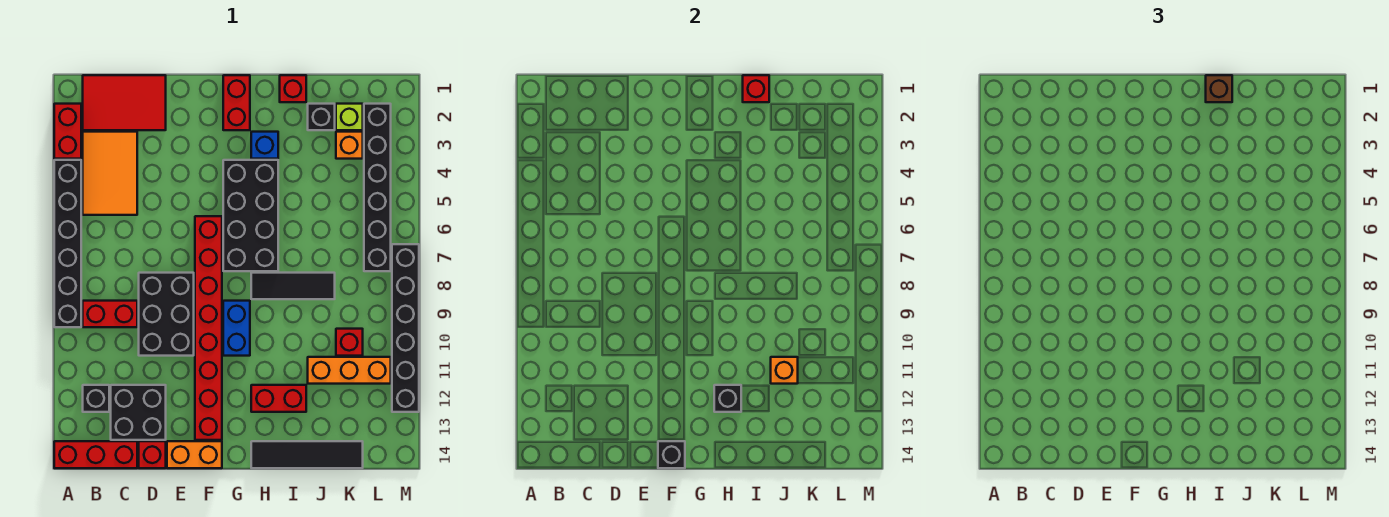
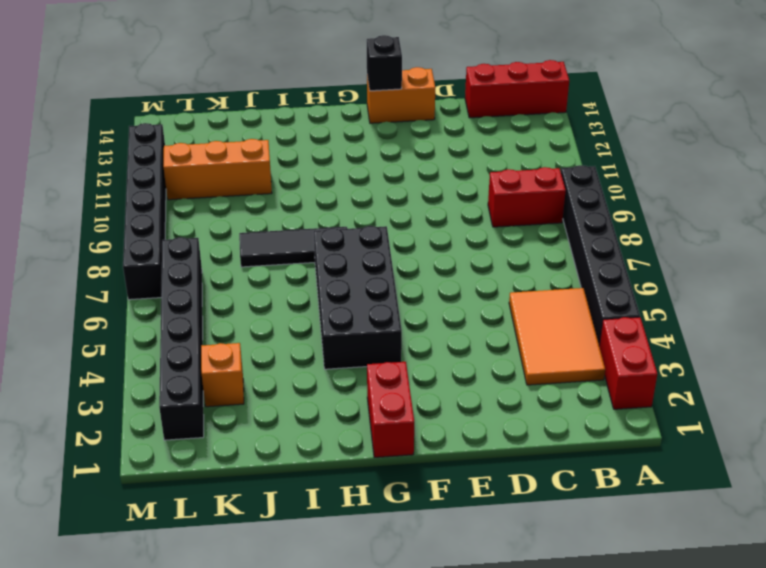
none -> red 2x3 tile [83,75,166,130]
none -> black 1x1 brick [83,385,109,412]
none -> black 2x2 brick [111,385,166,440]
none -> black 2x3 brick [139,273,194,356]

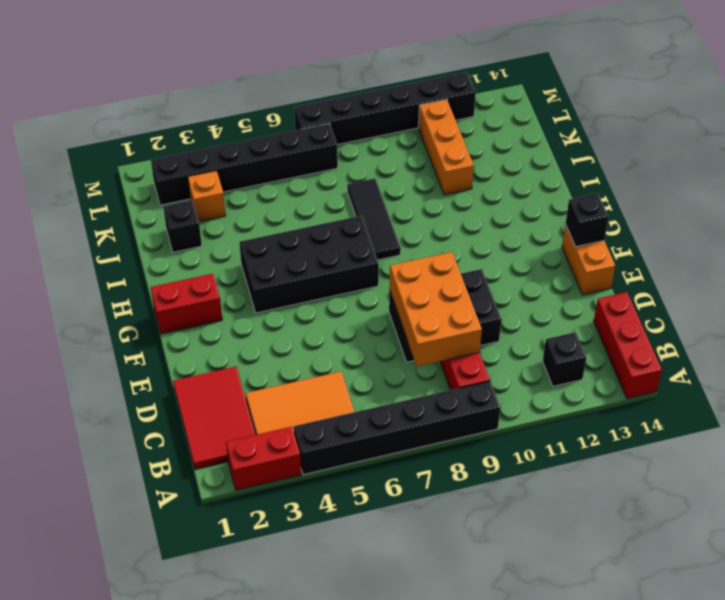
orange 2x3 brick [389,252,482,366] -> none
none -> black 2x2 brick [111,385,166,440]
none -> red 1x1 brick [139,441,166,468]
none -> red 1x8 brick [195,216,222,440]
none -> blue 1x2 brick [223,301,250,356]

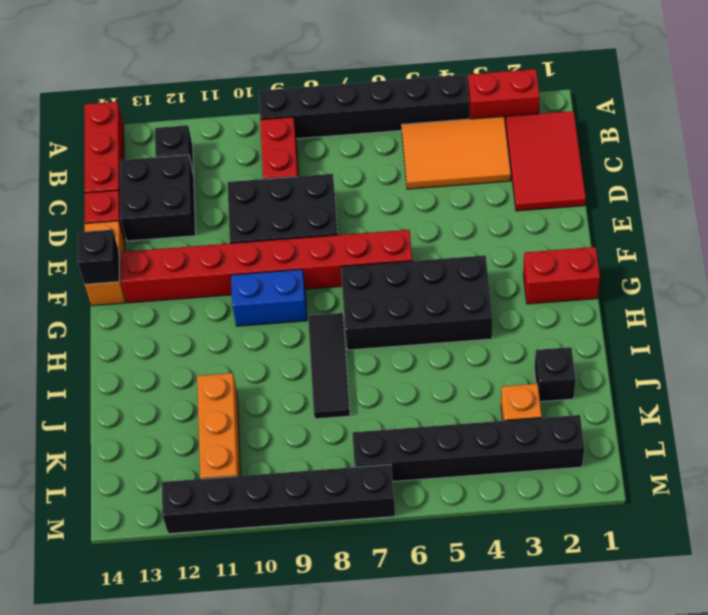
none -> blue 1x1 brick [251,132,278,159]
none -> red 1x2 brick [251,385,306,412]
none -> black 1x4 tile [251,441,363,468]
none -> red 1x1 brick [280,75,306,102]

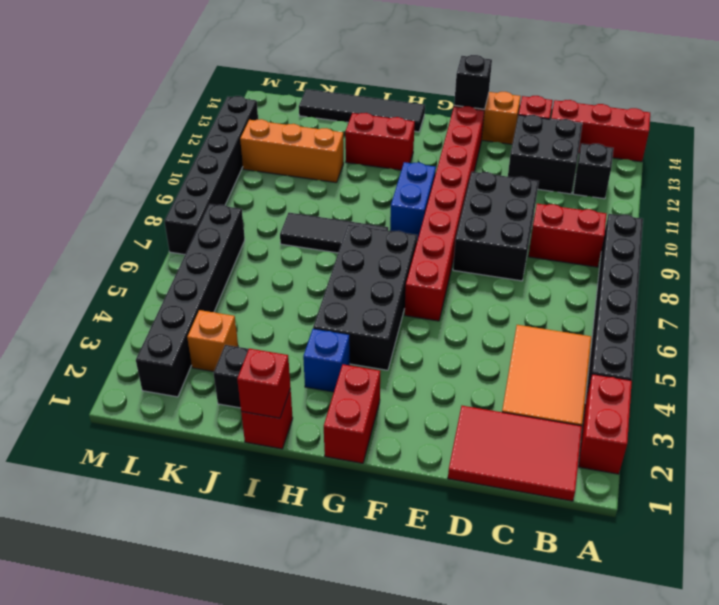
none -> lime 1x1 brick [336,104,363,130]
none -> red 1x1 brick [336,329,363,356]
none -> black 1x1 brick [714,385,741,412]
none -> orange 1x1 brick [771,357,798,384]

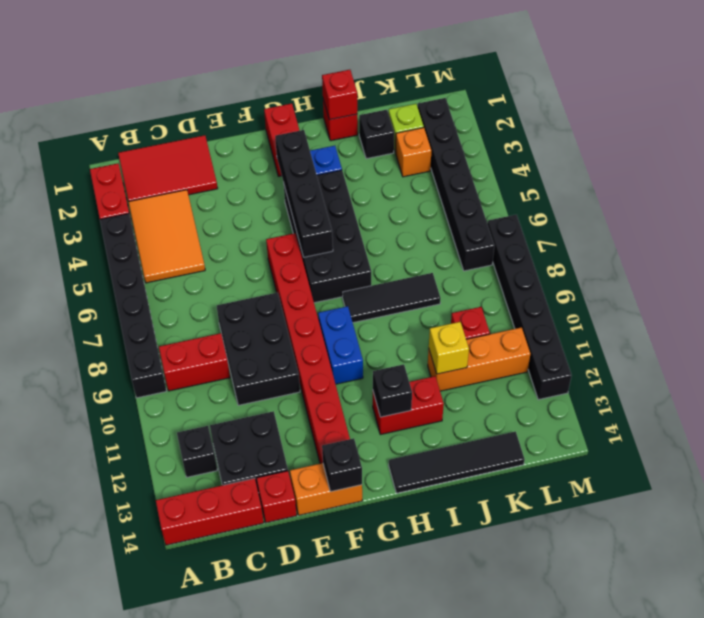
black 1x4 brick [275,130,333,257] -> none
yellow 1x1 brick [429,322,469,374] -> orange 1x1 brick [771,357,798,384]
none -> brown 1x1 brick [1206,75,1232,102]

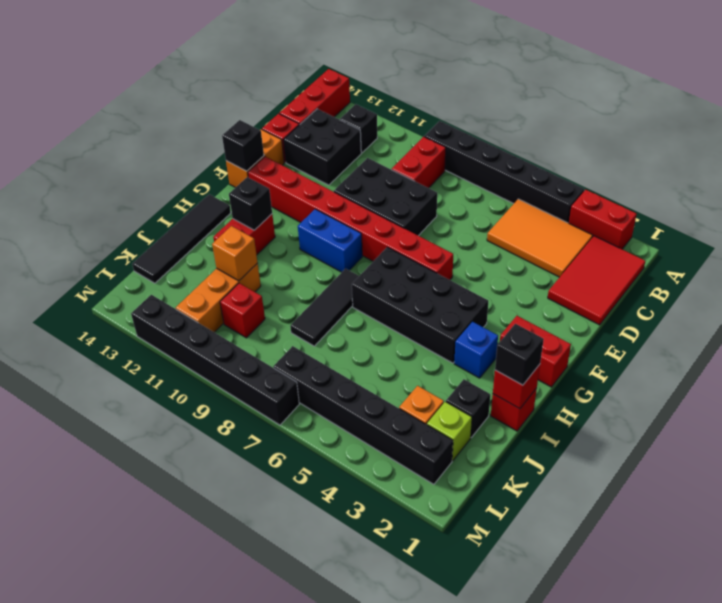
black 1x1 brick [495,324,544,385] -> brown 1x1 brick [1206,75,1232,102]

